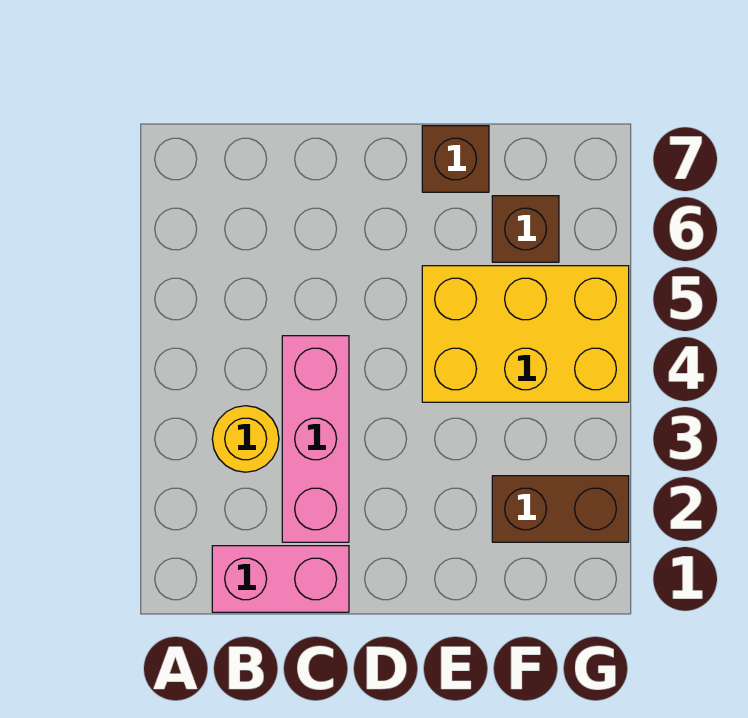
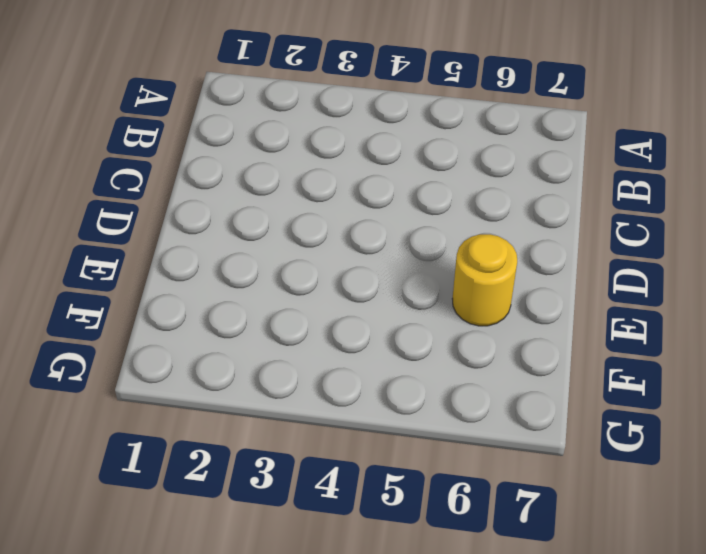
yellow 1x1 round brick [452,234,517,326] -> yellow 1x1 round brick moved to [212,406,279,472]
none -> pink 1x2 brick [212,546,349,612]
none -> pink 1x3 brick [282,336,349,542]

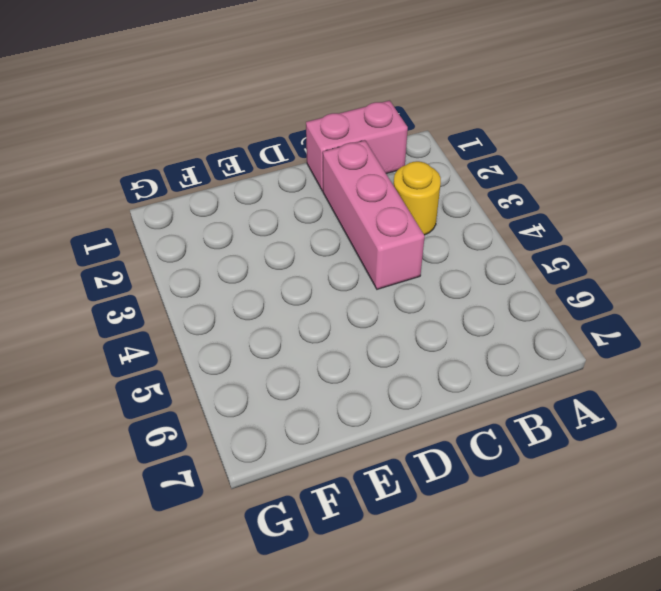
none -> yellow 2x3 brick [422,266,629,402]
none -> brown 1x1 brick [422,126,489,192]

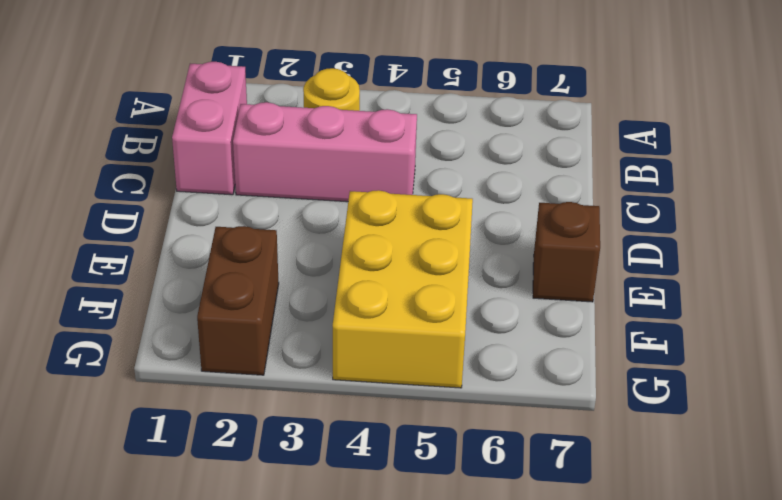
none -> brown 1x1 brick [492,196,559,262]

